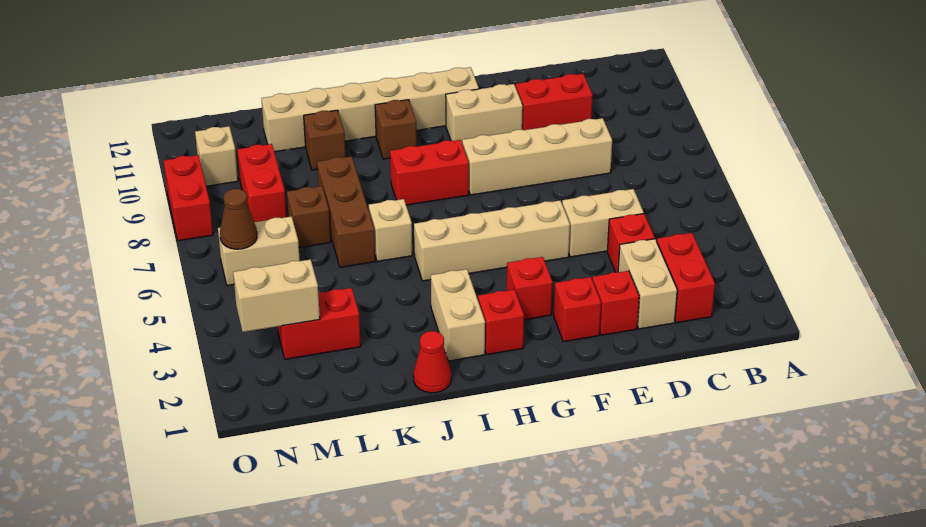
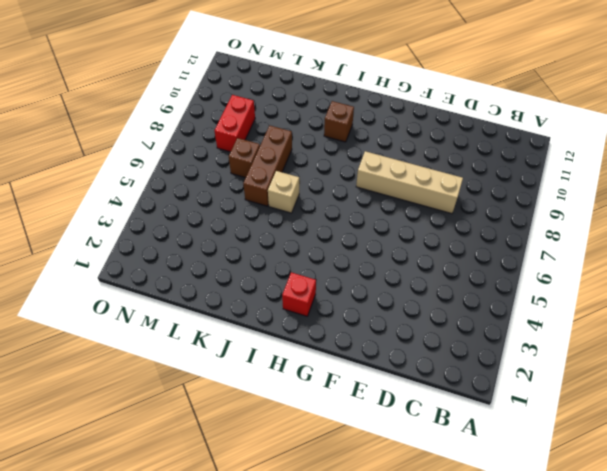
none -> red 1x2 brick [657,233,715,323]
none -> tan 1x2 brick [618,239,677,329]
none -> red 1x1 brick [607,214,655,272]

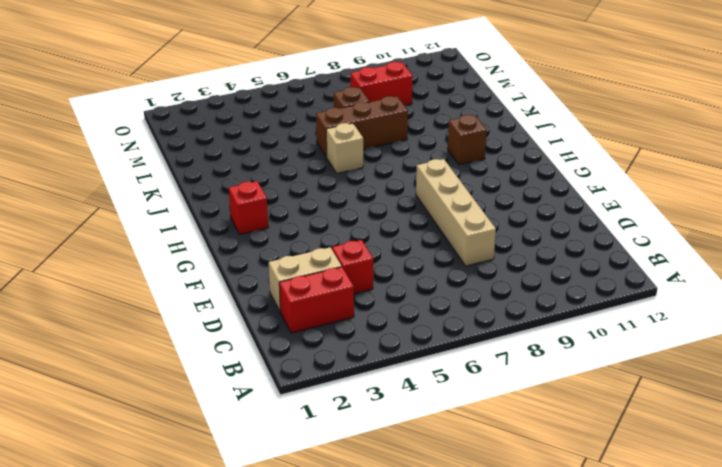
none -> tan 1x2 brick [562,189,644,257]
none -> red 1x2 brick [516,74,593,130]
none -> red 1x1 brick [593,271,639,335]

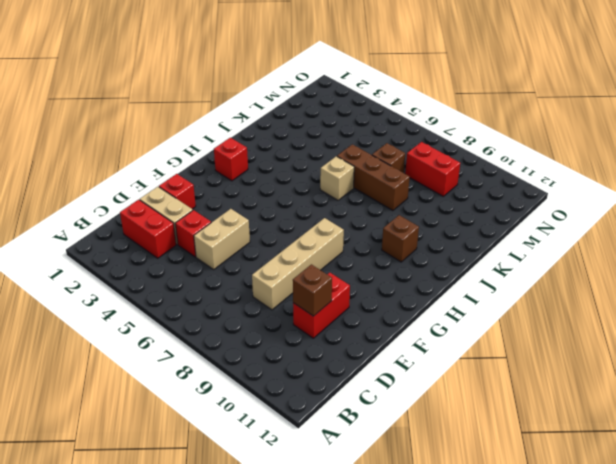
brown 1x1 brick [293,264,332,316] -> brown 1x1 brick moved to [304,110,346,170]
none -> red 1x1 brick [554,277,601,342]
none -> tan 1x4 brick [414,200,570,281]
none -> tan 1x2 brick [446,84,523,142]

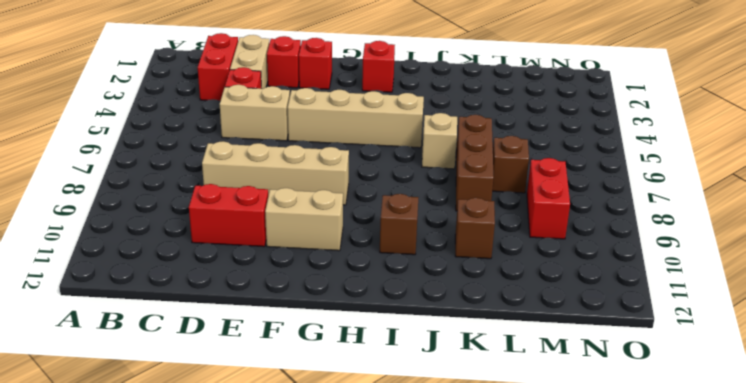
none -> red 1x1 brick [507,257,552,320]
none -> tan 1x6 brick [261,67,479,152]
none -> red 1x2 brick [390,140,469,205]

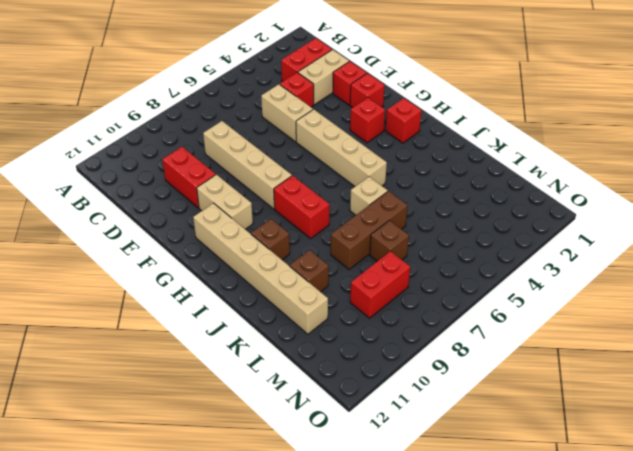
none -> tan 1x2 brick [431,269,485,361]
none -> red 1x1 cone [413,331,451,393]
none -> red 1x2 brick [278,288,361,359]

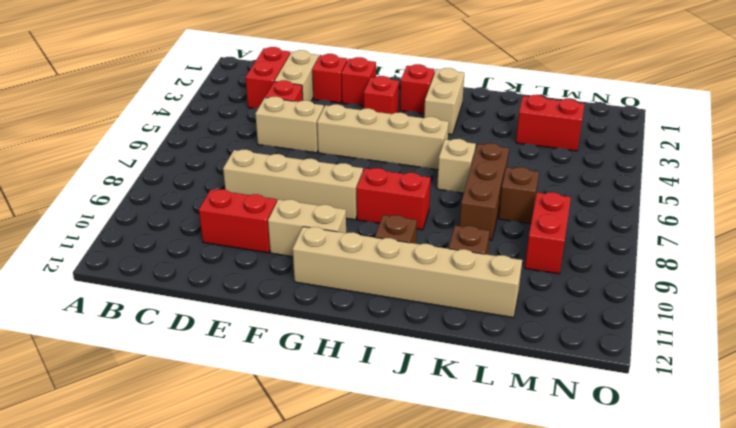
none -> red 1x1 cone [413,331,451,393]
none -> tan 1x2 brick [218,217,300,285]
none -> tan 1x1 brick [195,126,238,186]

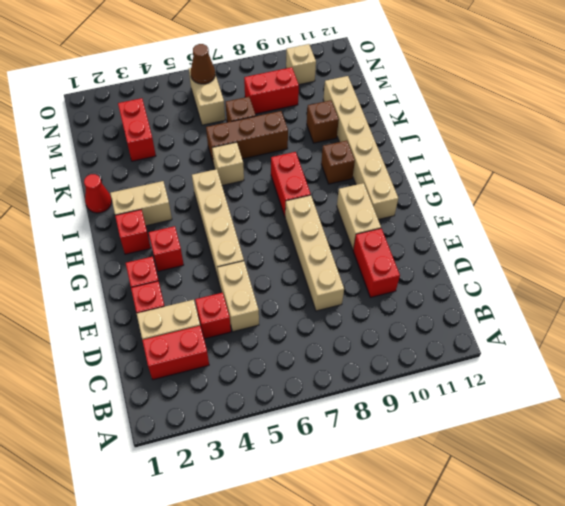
none -> red 1x2 brick [164,155,213,241]
none -> tan 1x2 brick [233,259,320,332]

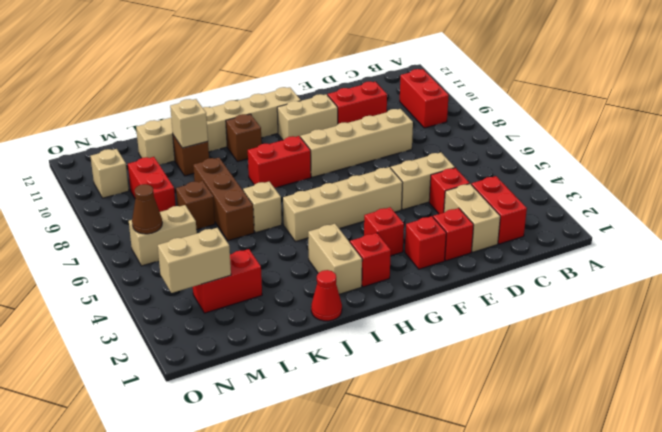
red 1x2 brick [400,69,449,128] -> red 1x2 brick moved to [164,155,213,241]
tan 1x1 brick [170,99,208,148] -> none

